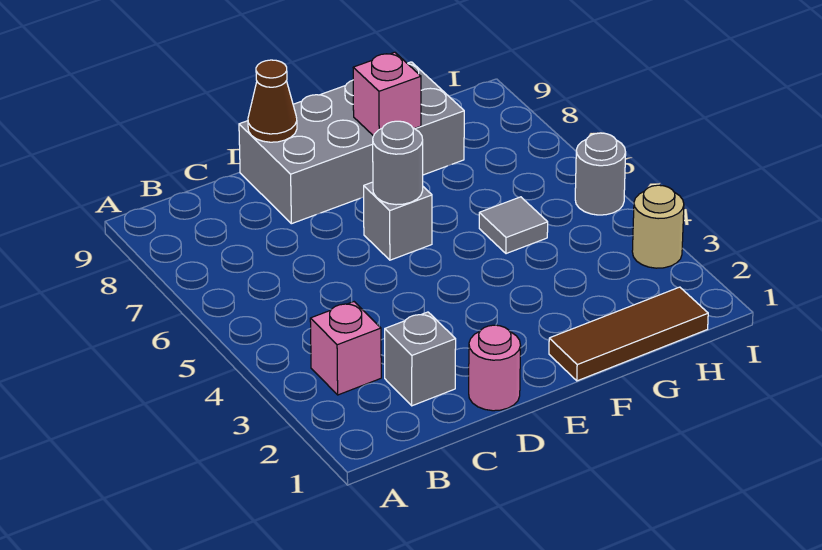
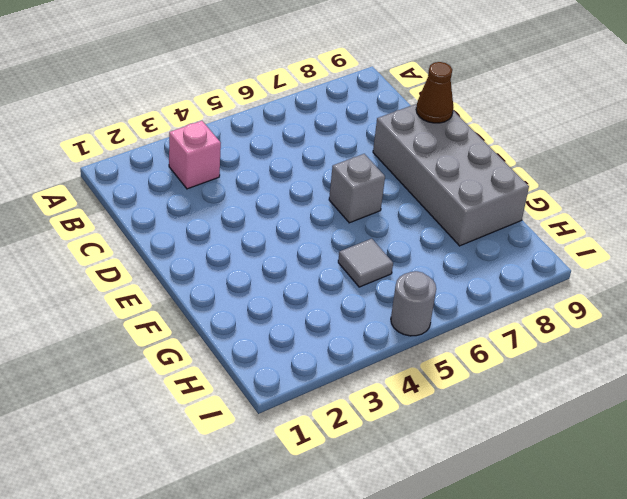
none -> grey 1x1 brick [385,312,456,406]
none -> pink 1x1 round brick [469,325,521,411]
none -> brown 1x3 tile [549,287,708,381]

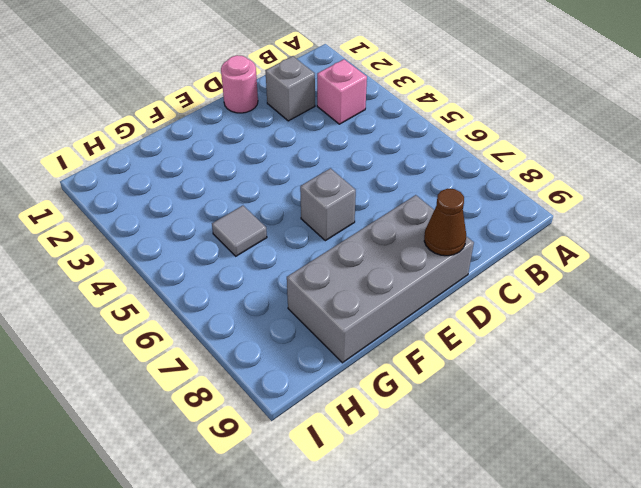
none -> brown 1x3 tile [549,287,708,381]
none -> tan 1x1 round brick [632,185,684,268]
none -> grey 1x1 round brick [575,133,626,215]

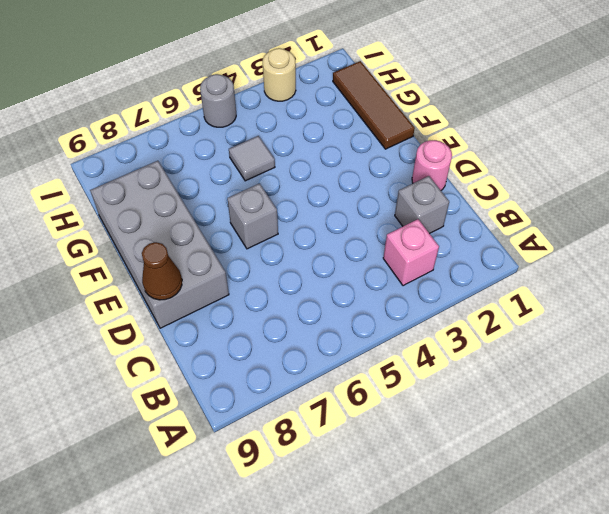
none -> grey 1x1 round brick [373,121,423,205]
none -> pink 1x1 brick [353,52,421,136]

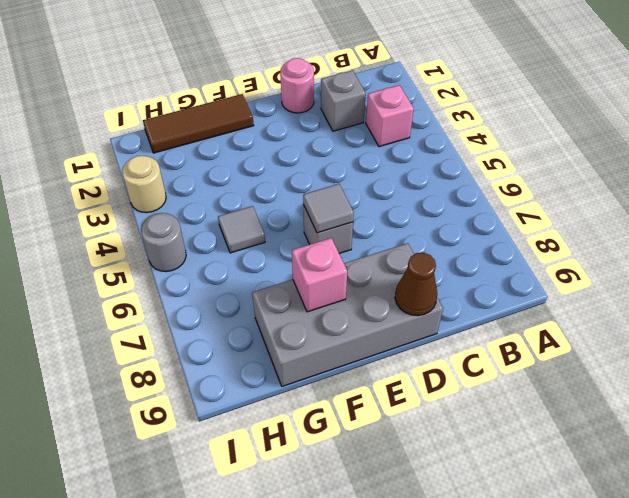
grey 1x1 tile [303,184,354,233] -> grey 1x1 round brick [373,121,423,205]

